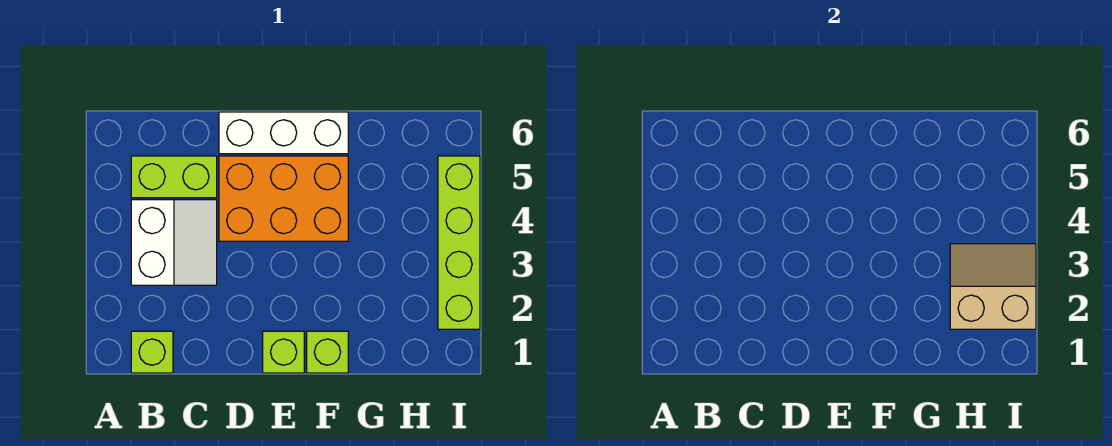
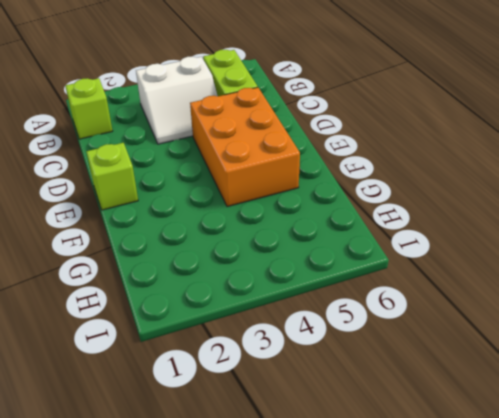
none -> white 1x3 brick [219,112,348,154]
none -> lime 1x1 brick [307,331,348,373]

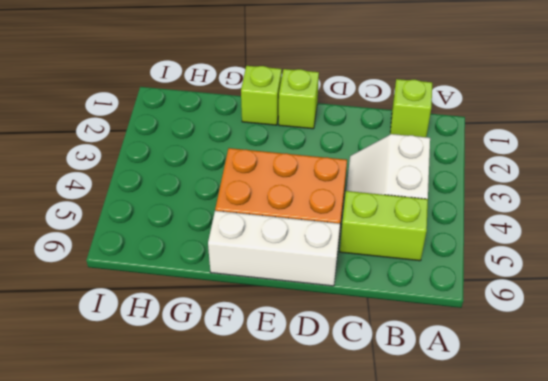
none -> lime 1x4 brick [438,156,480,329]
none -> tan 2x2 slope [950,244,1036,329]

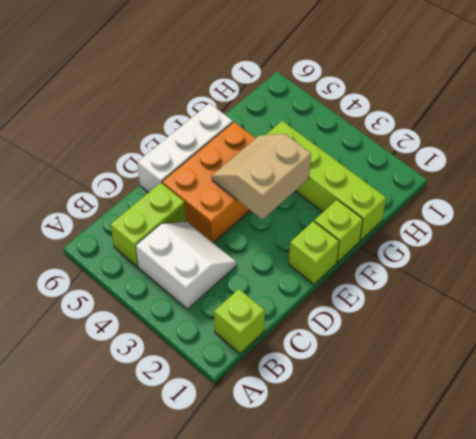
tan 2x2 slope [212,134,311,219] -> tan 2x2 slope moved to [950,244,1036,329]
lime 1x4 brick [266,121,386,240] -> lime 1x4 brick moved to [438,156,480,329]

